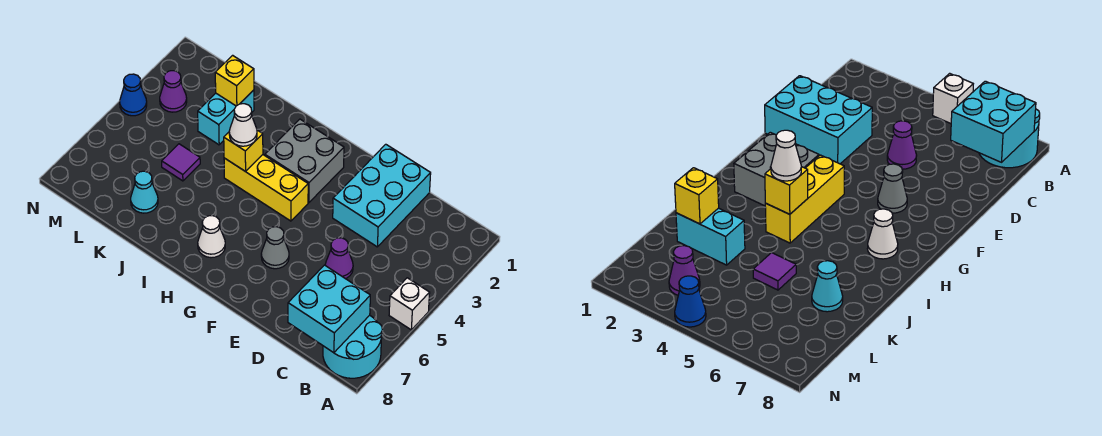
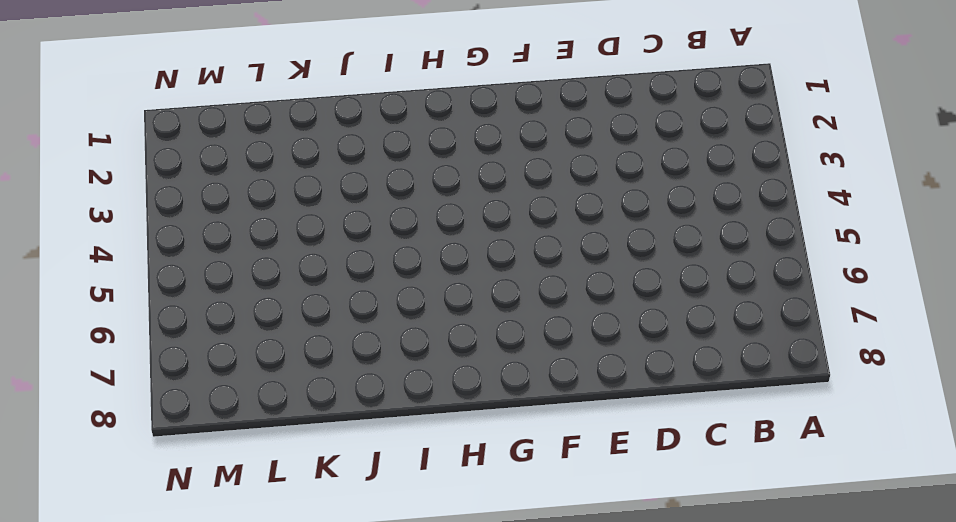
none -> white 1x1 brick [389,278,430,330]
none -> cyan 2x2 round brick [323,315,382,378]
none -> cyan 2x3 brick [333,144,431,247]

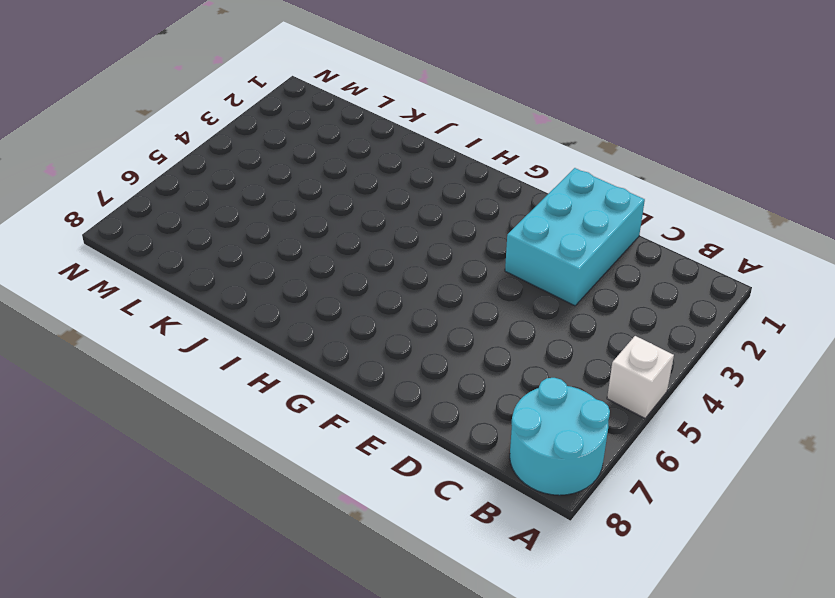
none -> purple 1x1 cone [325,238,353,279]
none -> grey 1x1 cone [261,227,289,269]
none -> grey 2x2 brick [265,119,344,203]

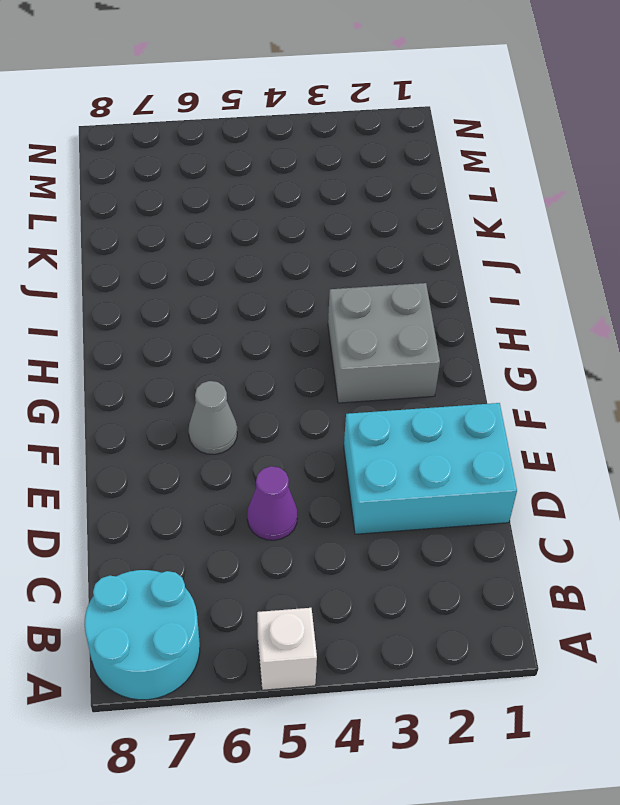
none -> yellow 1x3 brick [224,155,308,221]
none -> white 1x1 cone [198,216,225,258]
none -> cyan 1x2 brick [198,90,254,145]

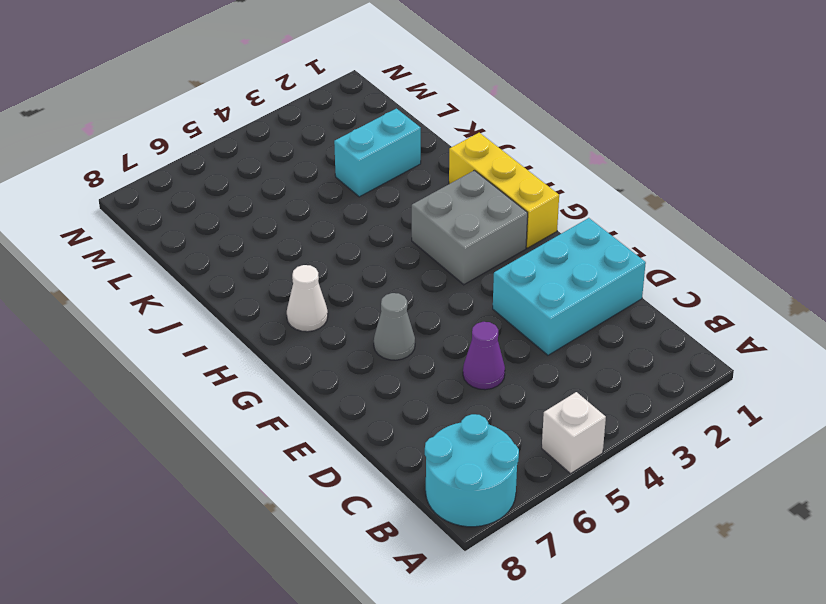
yellow 1x3 brick [449,133,559,248] -> yellow 1x3 brick moved to [224,155,308,221]
none -> purple 1x1 tile [162,144,200,181]
none -> cyan 1x1 cone [131,171,158,213]
none -> purple 1x1 cone [160,71,187,112]

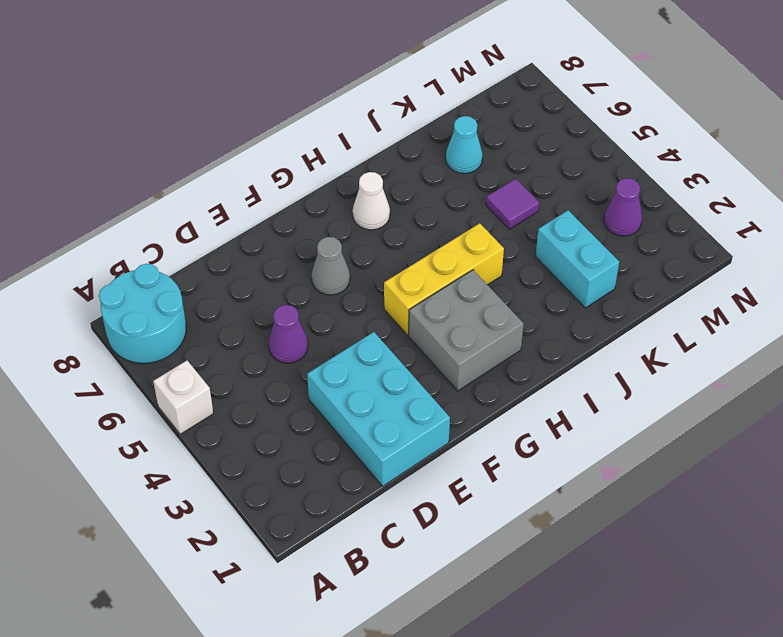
none -> blue 1x1 cone [120,74,147,116]
none -> cyan 2x2 brick [288,265,370,353]
none -> yellow 1x1 brick [224,130,263,172]

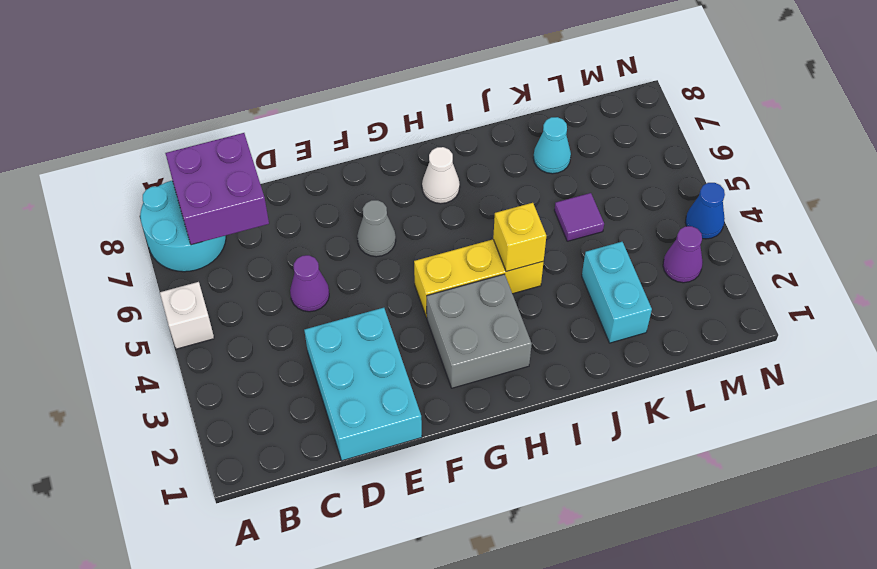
purple 2x2 brick [165,133,269,245] -> cyan 2x2 brick [288,265,370,353]
none -> yellow 1x1 brick [215,55,254,106]
none -> white 1x1 cone [229,104,257,146]

